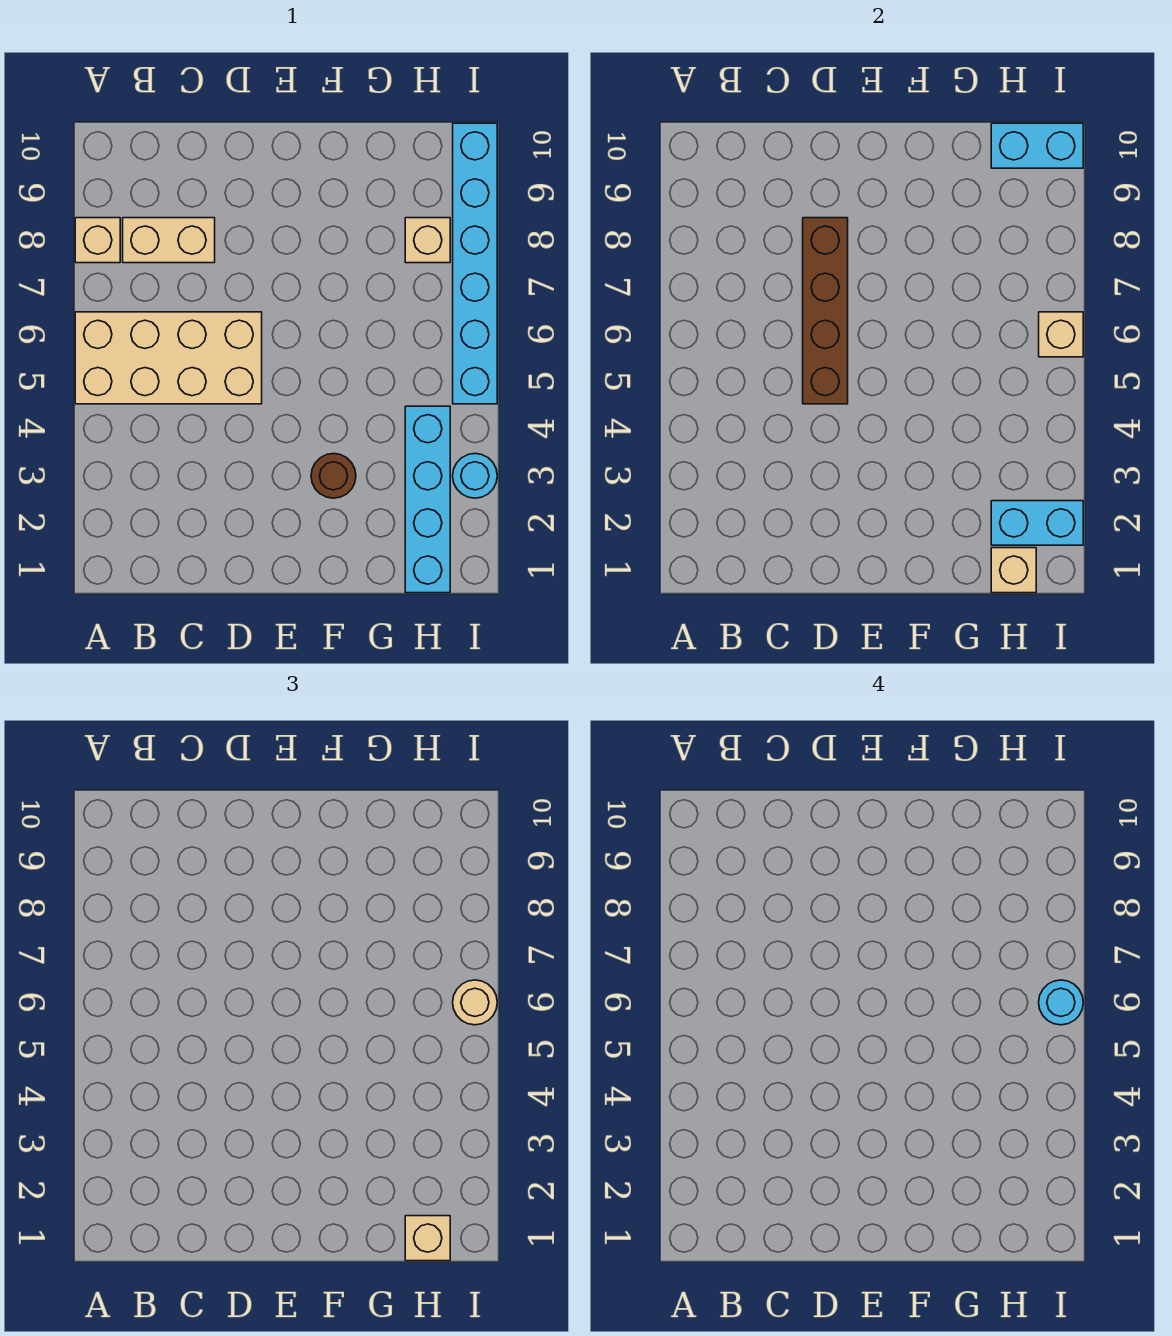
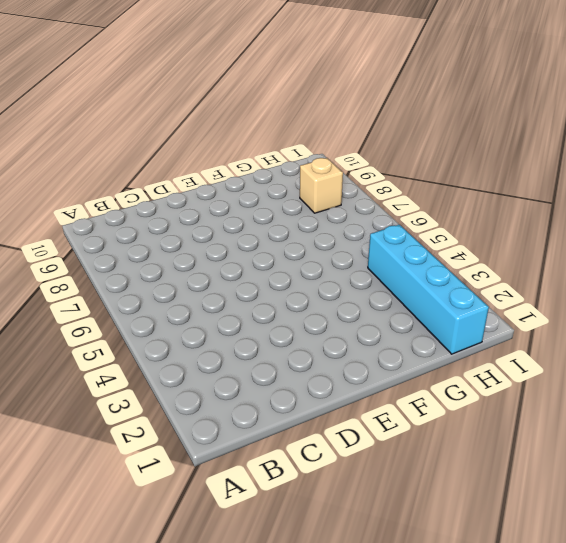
none -> tan 2x4 brick [75,312,262,404]
none -> tan 1x1 brick [75,218,120,263]
none -> tan 1x2 brick [123,218,215,263]

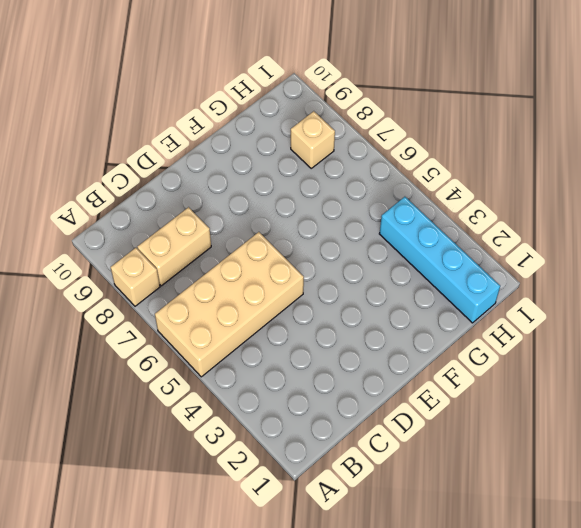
none -> brown 1x1 round brick [311,454,356,498]
none -> cyan 1x1 round brick [453,454,497,498]
none -> cyan 1x6 brick [453,123,497,404]

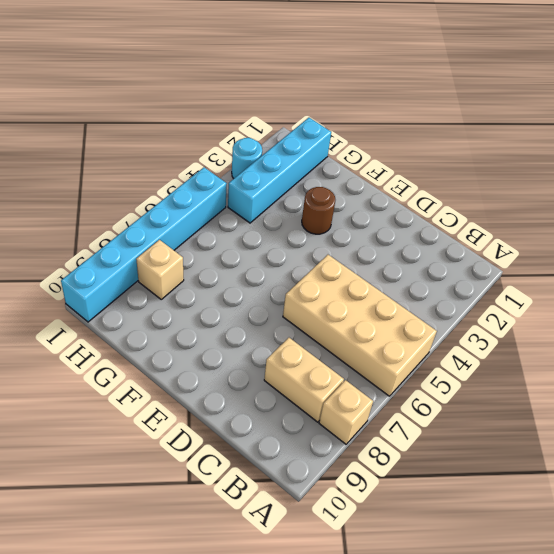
none -> brown 1x4 brick [803,218,848,404]
none -> tan 1x1 brick [991,548,1036,593]
none -> cyan 1x2 brick [991,501,1083,545]

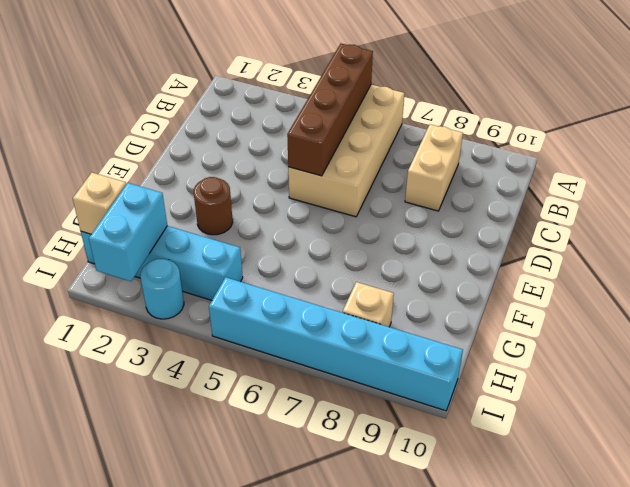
brown 1x4 brick [287,44,373,176] -> brown 1x4 brick turned to [803,218,848,404]
none -> tan 1x1 brick [75,218,120,263]
none -> cyan 1x2 brick [991,123,1083,168]
none -> tan 1x1 brick [1039,312,1083,357]

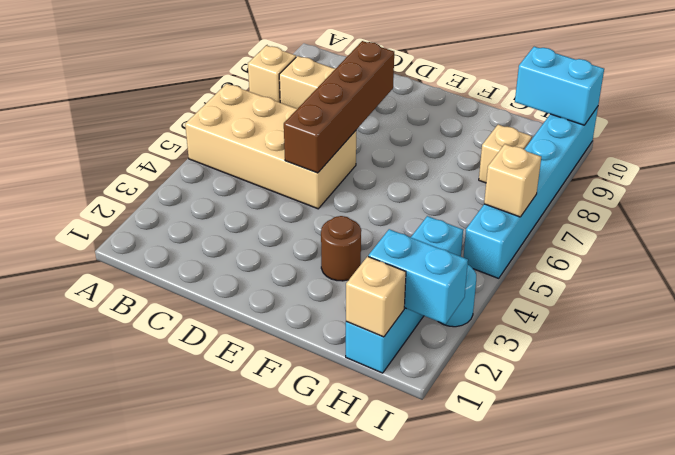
none -> tan 1x1 brick [405,1216,450,1261]
none -> tan 1x1 round brick [453,980,497,1025]
none -> cyan 1x1 round brick [1039,980,1083,1025]

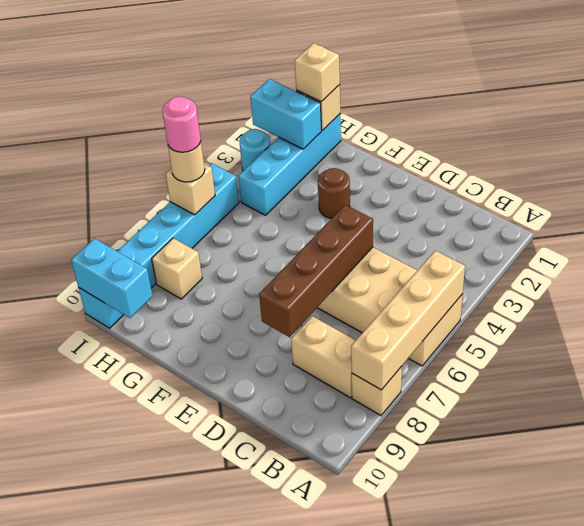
tan 1x4 brick [351,251,465,390] -> none
pink 1x1 round brick [162,96,201,152] -> cyan 1x1 round brick [1039,980,1083,1025]

